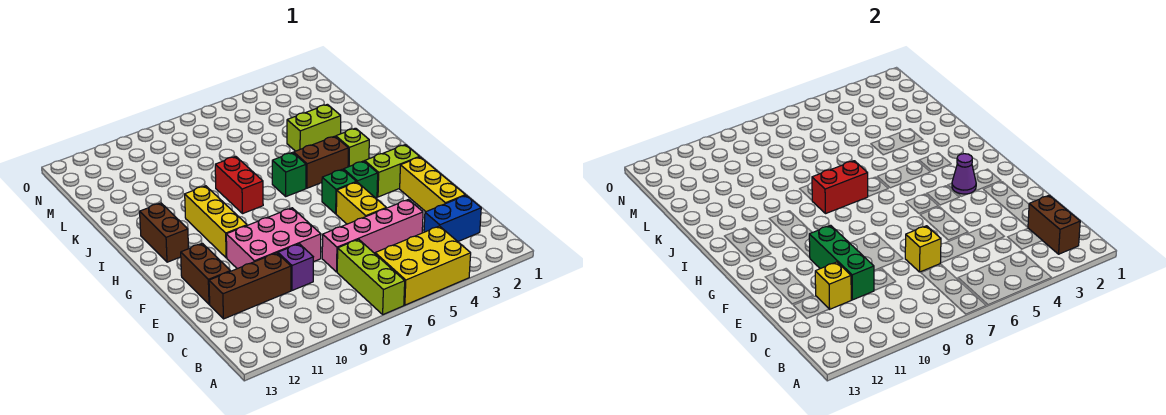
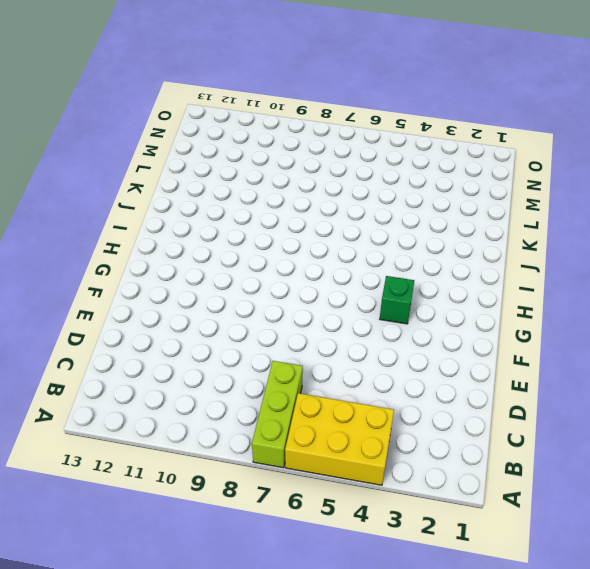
none -> blue 1x2 brick [424,195,481,241]
none -> yellow 1x3 brick [400,157,465,212]
none -> pink 1x4 brick [322,200,423,272]

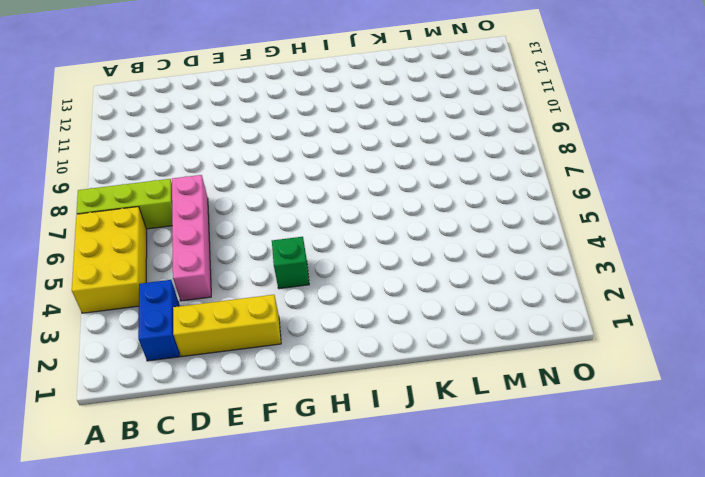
none -> purple 1x1 brick [278,244,313,290]
none -> brown 1x3 brick [209,253,291,319]
none -> yellow 1x2 brick [336,182,386,224]

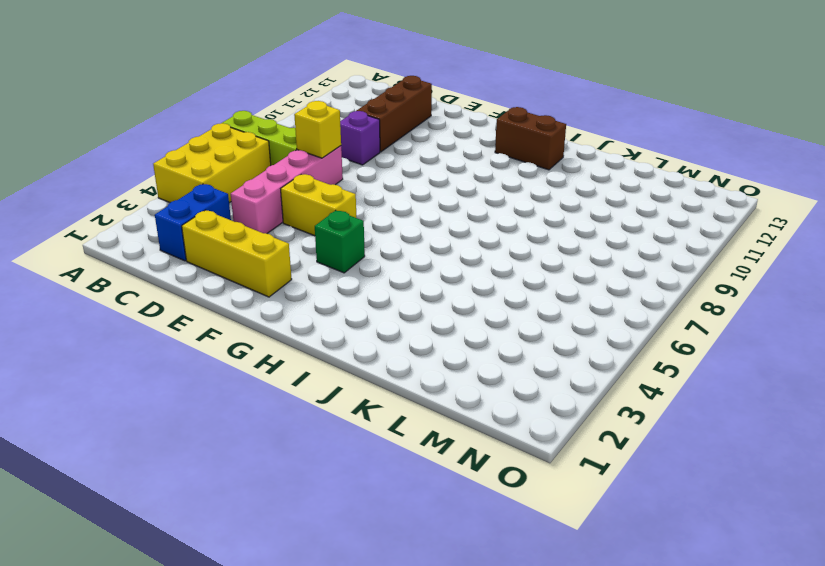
none -> pink 2x3 brick [226,208,321,269]
none -> brown 1x2 brick [181,243,230,304]
none -> lime 1x2 brick [365,145,419,197]

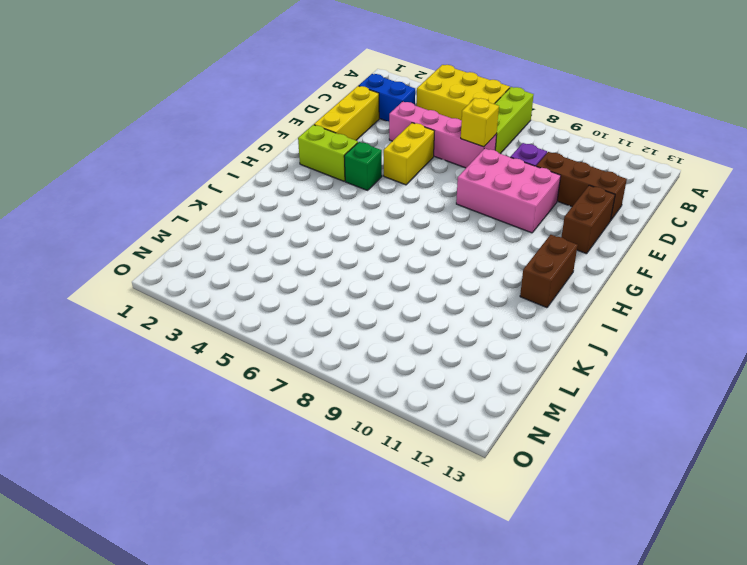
none -> green 1x1 brick [322,169,356,214]
none -> yellow 1x3 brick [185,186,247,258]
none -> lime 1x1 brick [336,128,369,167]

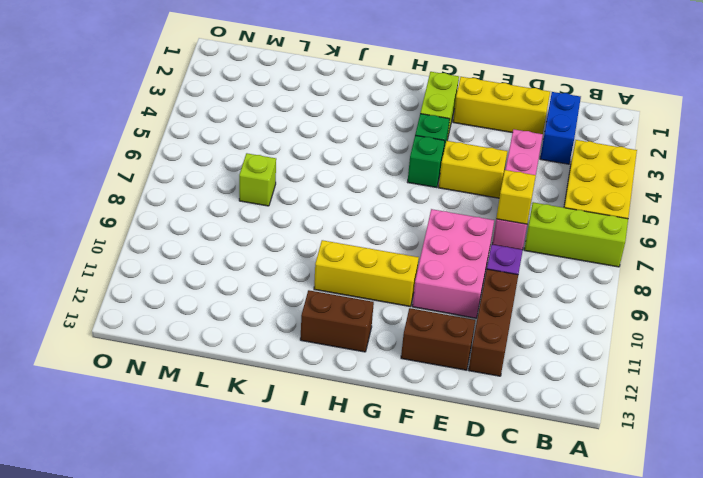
lime 1x1 brick [239,153,276,206] -> lime 1x1 brick moved to [336,128,369,167]
none -> brown 1x2 brick [294,136,348,188]
none -> green 1x1 brick [272,153,306,196]
none -> red 1x2 brick [215,156,263,214]

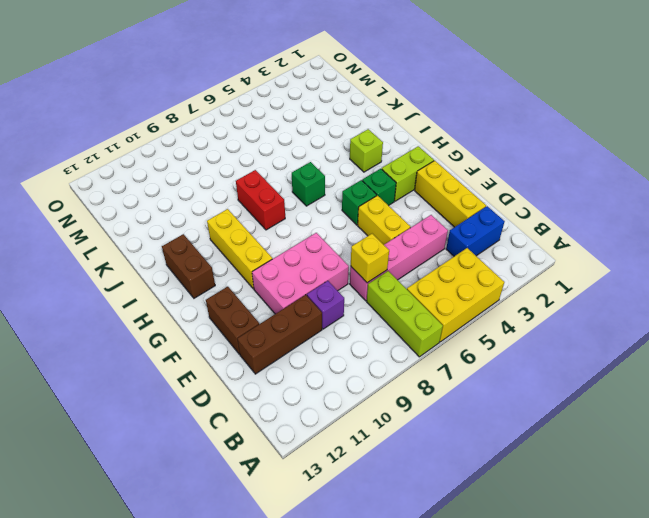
none -> brown 1x2 brick [294,136,348,188]
none -> lime 1x2 brick [287,104,341,151]
none -> brown 1x2 brick [1028,195,1080,254]

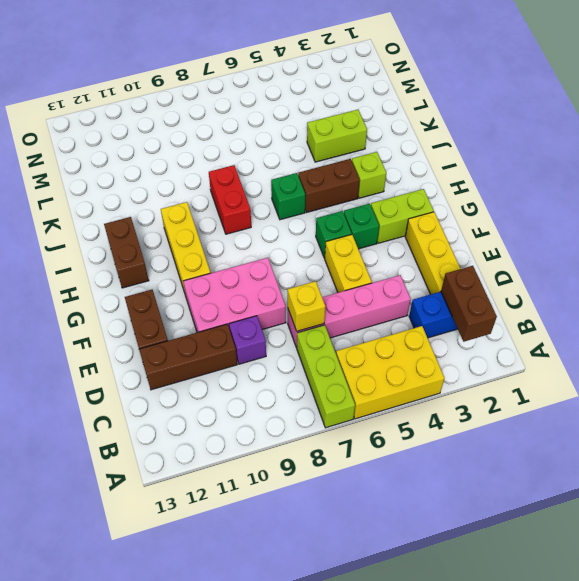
none -> green 1x3 brick [809,225,874,300]
none -> yellow 1x1 brick [815,262,851,309]
none -> purple 1x1 cone [952,154,976,194]

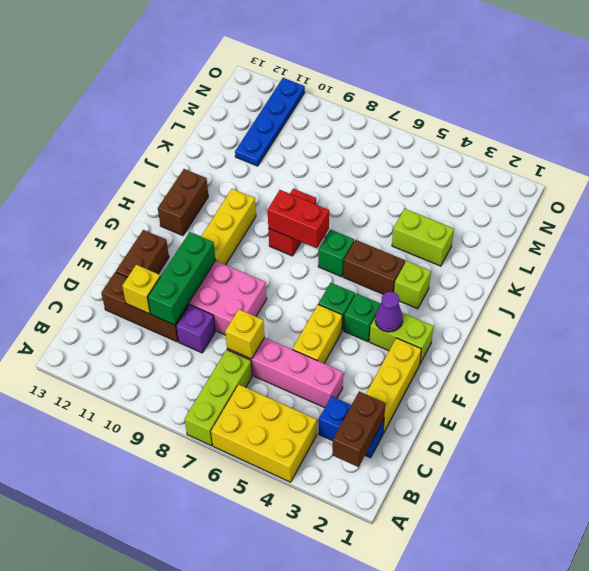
blue 1x4 plate [235,78,305,166] -> none

